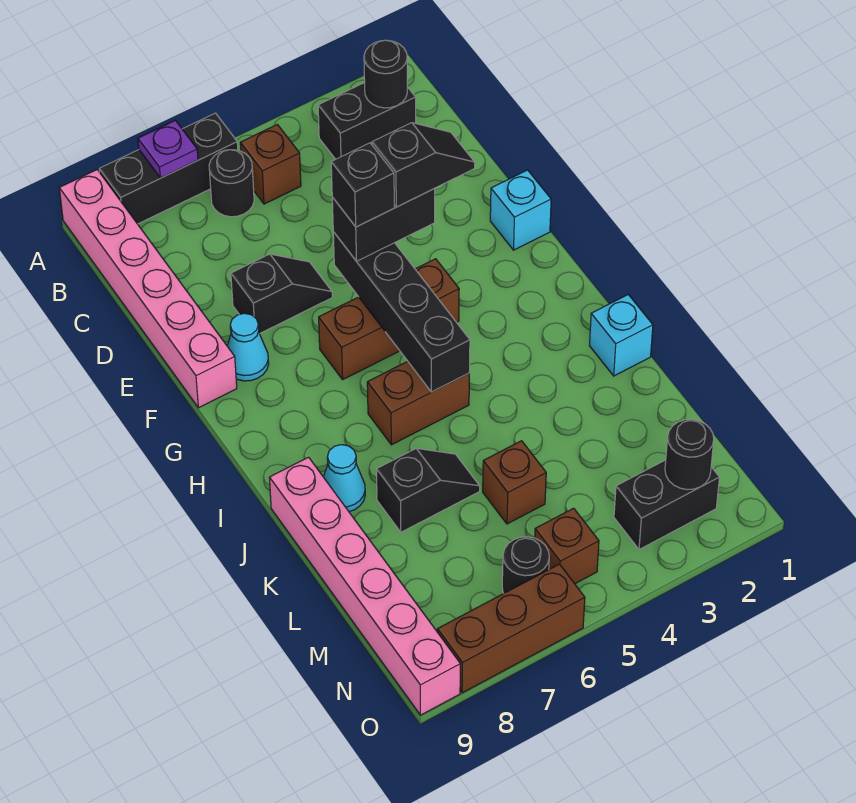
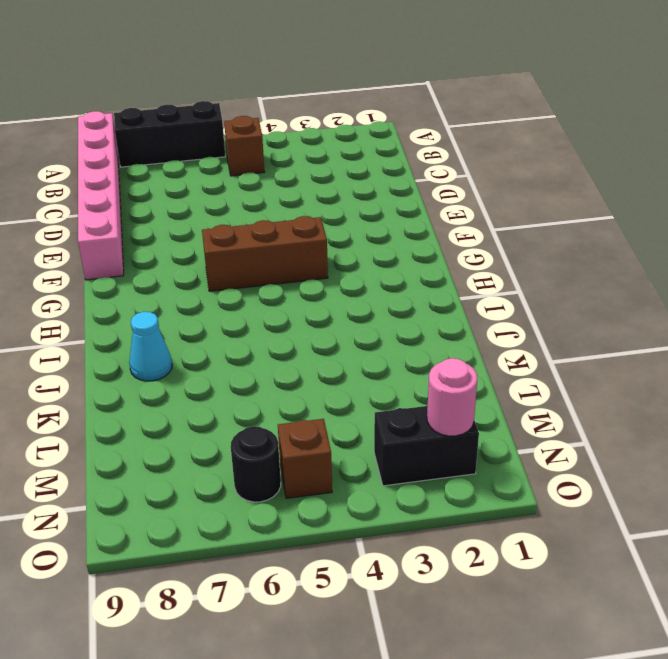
pink 1x1 round brick [427,358,477,436] -> black 1x1 round brick [665,419,714,490]
none -> black 1x2 brick [318,83,416,159]
none -> black 1x1 round brick [209,150,254,217]
none -> black 1x2 slope [231,254,332,334]

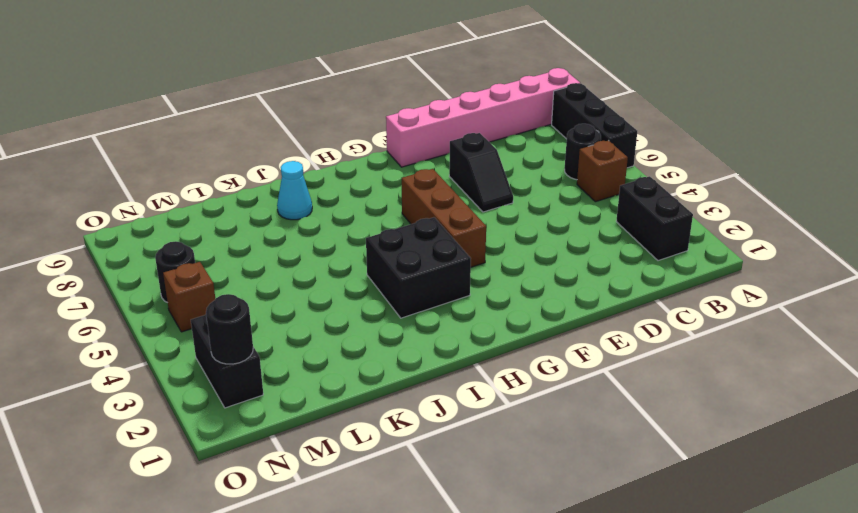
black 2x2 brick [366,217,471,318] -> none
none -> cyan 1x1 brick [490,170,551,250]
none -> cyan 1x1 cone [227,313,269,381]
none -> brown 1x2 brick [367,361,469,445]

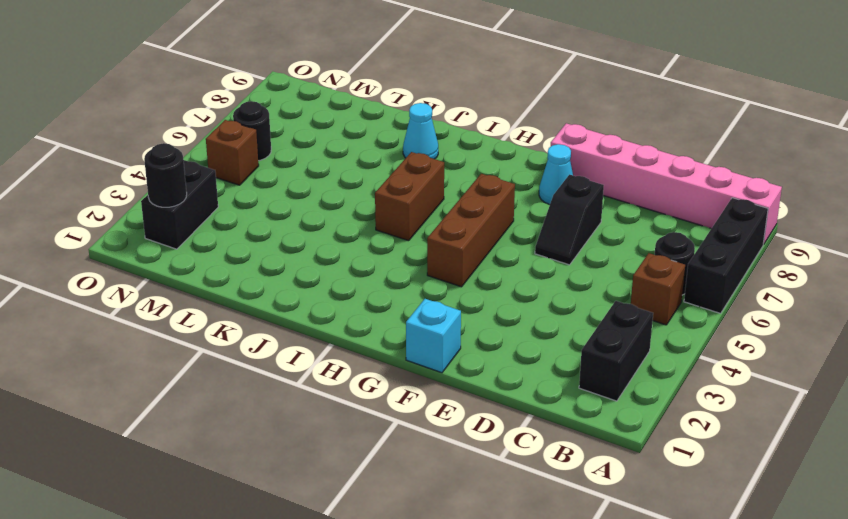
none -> cyan 1x1 brick [590,295,653,376]
none -> pink 1x6 brick [270,457,460,715]
none -> black 1x2 slope [377,448,480,532]

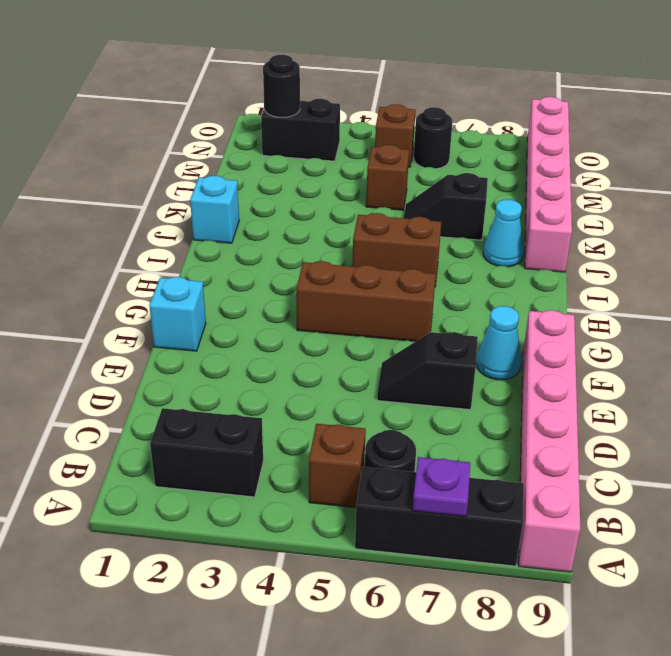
none -> brown 1x3 brick [437,564,585,693]
none -> black 1x1 round brick [364,40,407,108]
none -> black 1x4 brick [333,232,470,392]

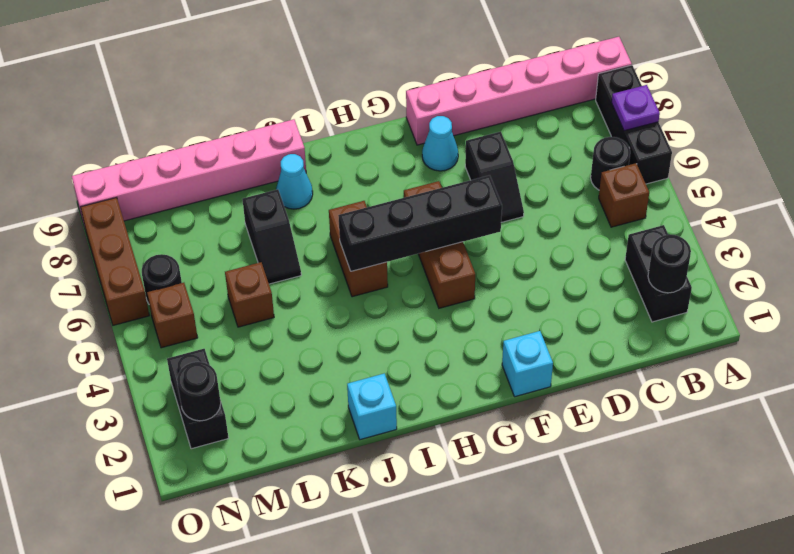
none -> black 1x2 brick [332,188,435,261]
none -> black 1x2 slope [372,123,475,207]
none -> black 1x1 brick [331,143,394,227]

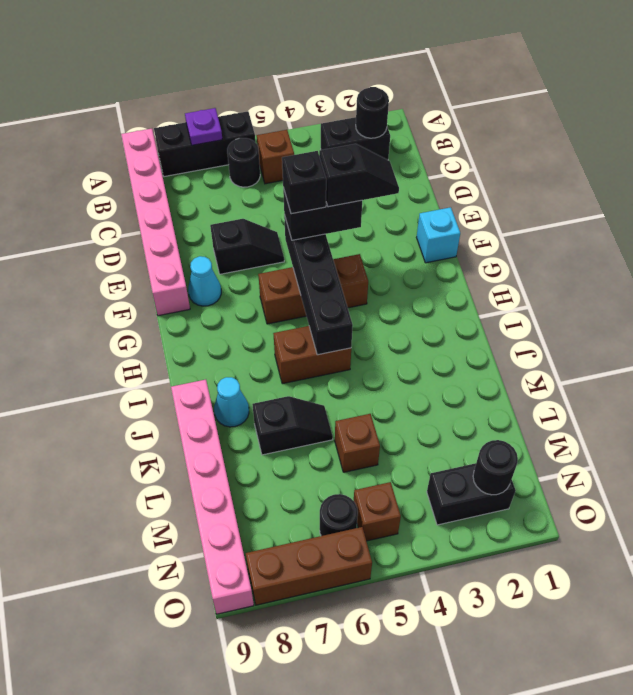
none -> cyan 1x1 brick [590,295,653,376]

